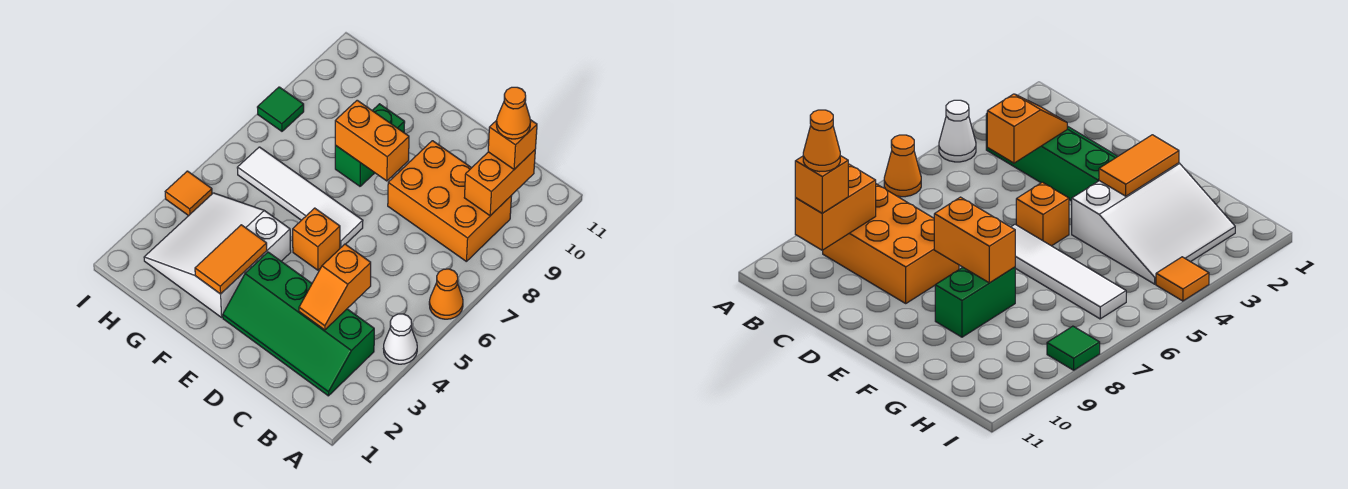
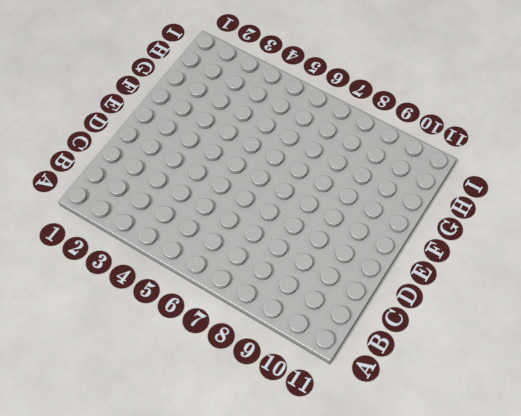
none -> white 1x1 cone [383,314,417,364]
none -> orange 1x1 cone [429,269,463,319]
none -> green 2x4 slope [223,252,374,396]

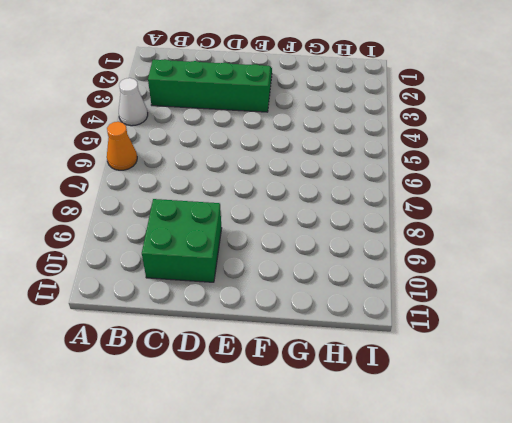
green 2x2 brick [142,199,222,282] -> orange 2x3 brick [388,141,511,262]
none -> orange 1x1 brick [293,208,340,270]
none -> white 1x4 tile [237,147,363,248]
none -> white 3x3 slope [144,193,291,317]

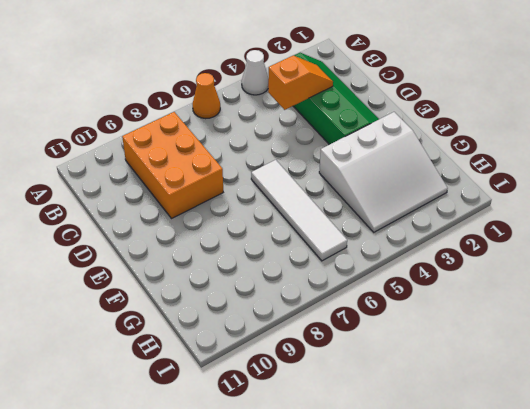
none -> orange 1x1 brick [293,208,340,270]
none -> green 1x2 brick [335,104,405,186]
none -> orange 1x1 tile [165,171,212,216]

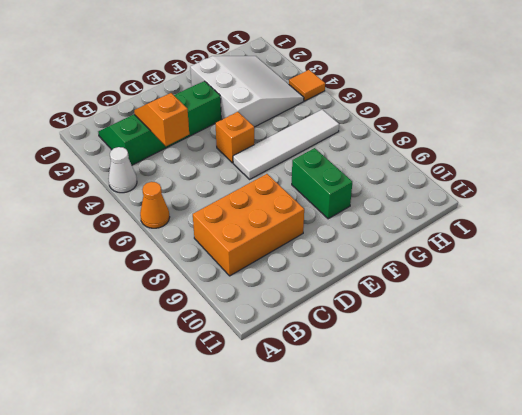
none -> green 1x1 tile [257,87,304,131]
none -> orange 1x2 brick [464,150,535,216]
none -> orange 1x2 brick [335,100,409,181]

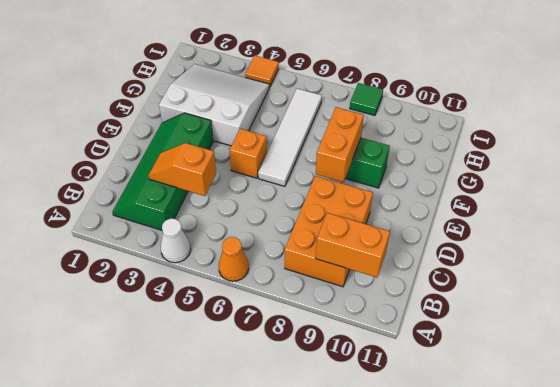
none -> orange 1x2 tile [195,225,267,294]
none -> orange 1x1 brick [488,120,537,169]
none -> orange 1x1 cone [496,87,530,139]

